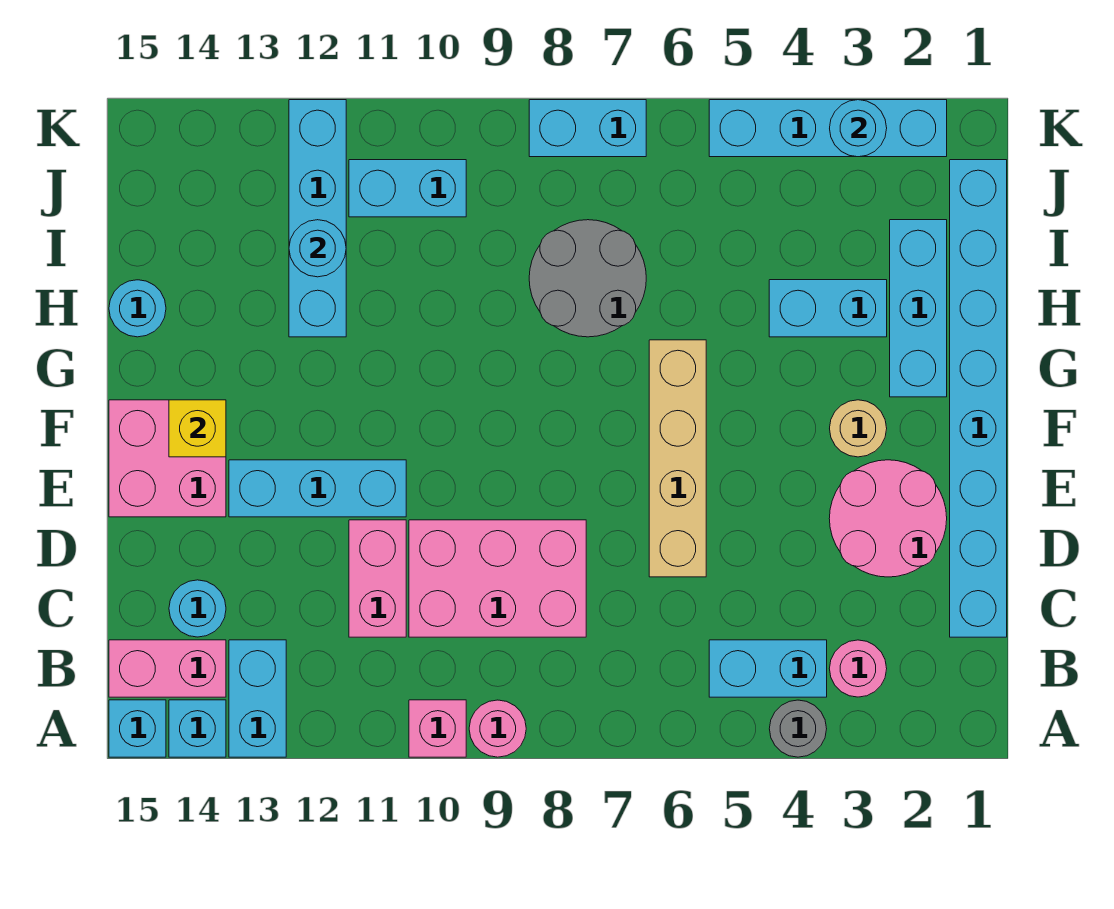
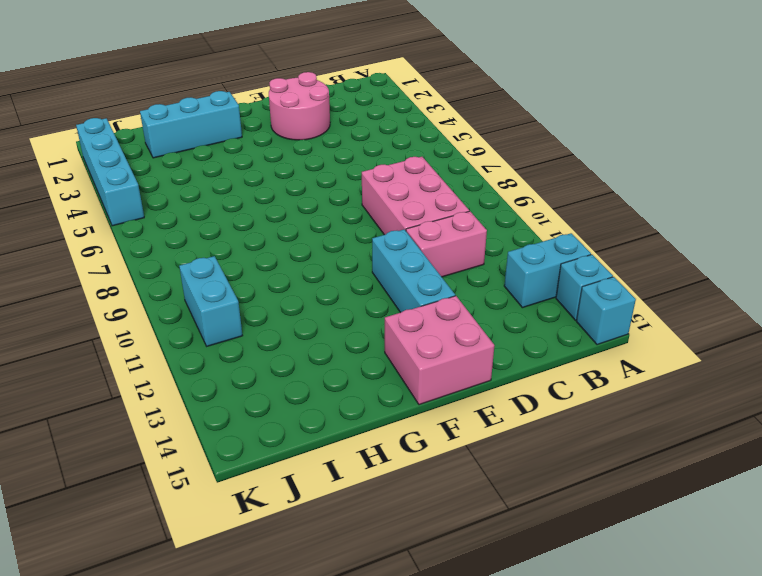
none -> grey 1x1 round brick [769,700,827,757]
none -> pink 1x1 round brick [469,700,526,757]
none -> pink 1x1 brick [409,700,466,757]

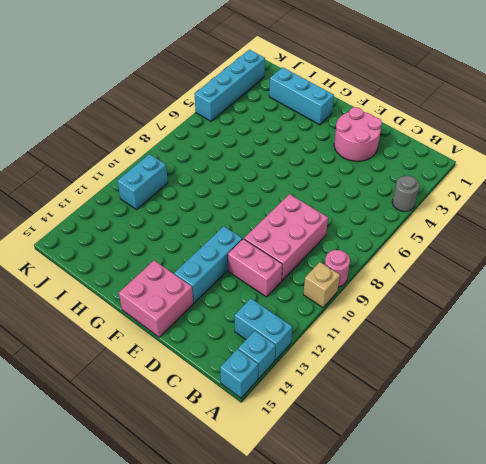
tan 1x1 brick [303,262,340,308] -> pink 1x1 brick [409,700,466,757]
none -> pink 1x1 round brick [829,640,887,697]
none -> cyan 1x2 brick [709,640,827,697]
none -> pink 1x2 brick [109,640,226,697]

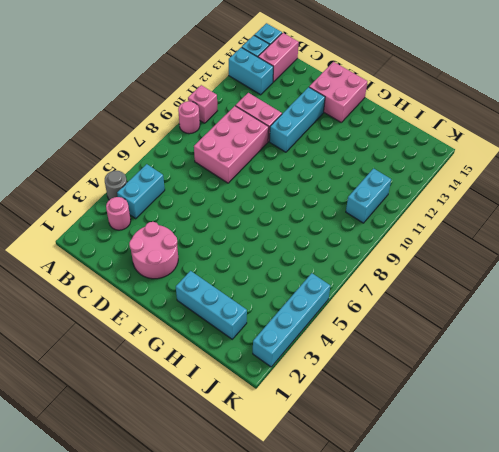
none -> cyan 1x8 brick [950,160,1007,637]
none -> cyan 1x1 round brick [169,580,226,637]
none -> tan 1x4 brick [649,340,706,577]

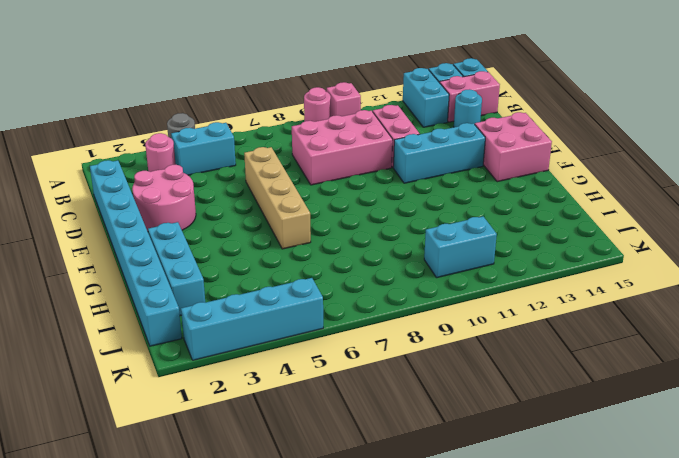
none -> tan 1x1 round brick [830,400,887,457]
none -> cyan 1x2 brick [769,280,887,337]
none -> grey 2x2 round brick [529,220,646,337]

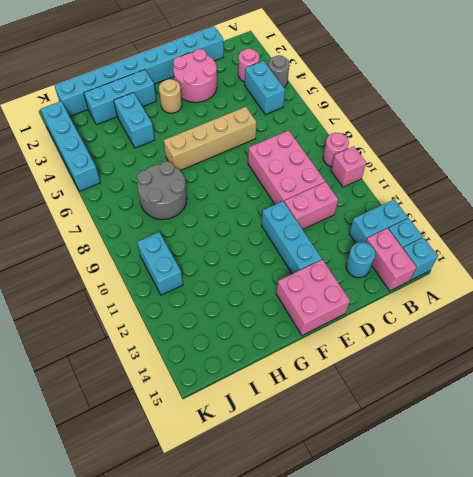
none -> cyan 1x4 brick [289,100,346,337]
none -> cyan 1x1 round brick [109,280,166,337]
none -> cyan 1x2 brick [529,100,646,157]

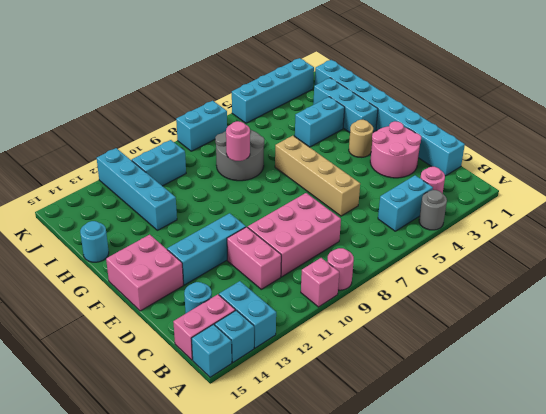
pink 1x1 round brick [226,121,250,161] -> none
none -> yellow 1x1 brick [169,400,226,457]
none -> cyan 1x1 round brick [289,220,346,277]
none -> cyan 1x1 round brick [830,100,887,157]

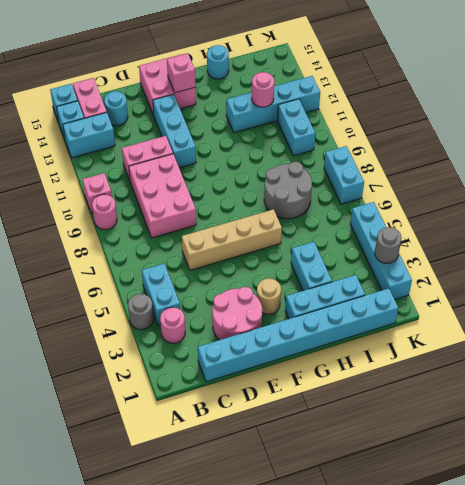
pink 1x1 brick [167,53,196,93] -> yellow 1x1 brick [169,400,226,457]
pink 1x1 round brick [252,72,274,107] -> cyan 1x1 round brick [289,220,346,277]
grey 1x1 round brick [375,227,402,263] -> cyan 1x1 round brick [830,100,887,157]

